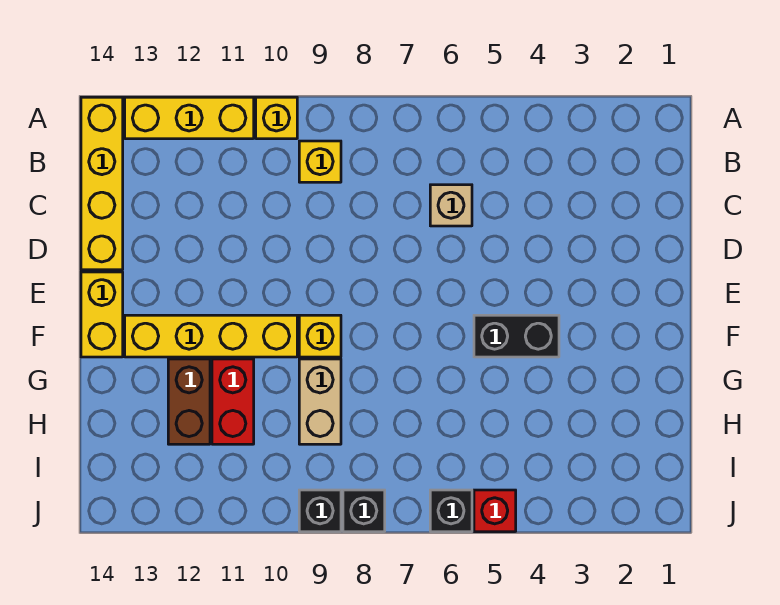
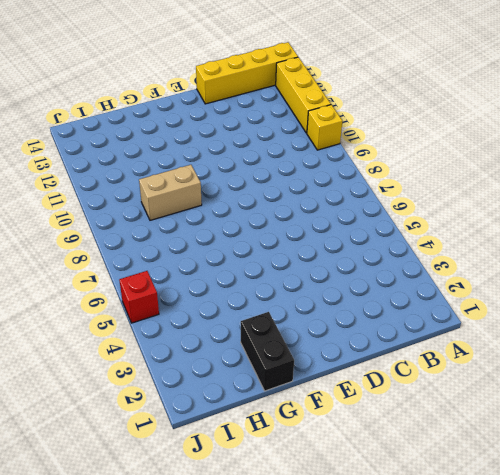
black 1x2 brick [241,312,294,391] -> black 1x2 brick moved to [474,315,559,357]
none -> yellow 1x1 brick [299,141,341,182]
none -> tan 1x1 brick [430,185,472,226]
none -> yellow 1x2 brick [81,272,123,357]

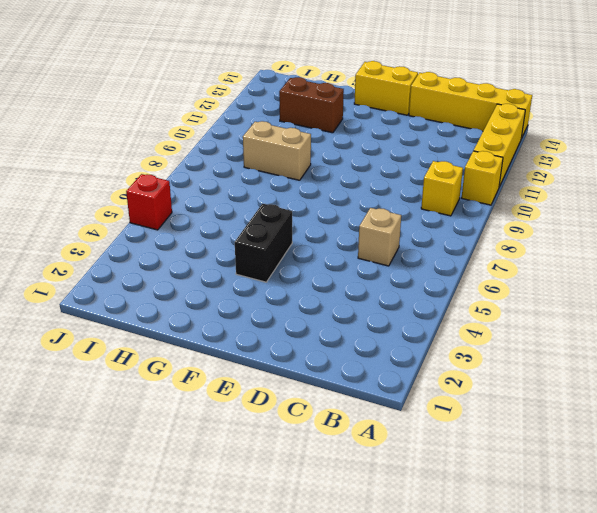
none -> yellow 1x1 brick [299,315,341,357]
none -> yellow 1x4 brick [125,315,297,357]
none -> red 1x2 brick [212,359,254,444]

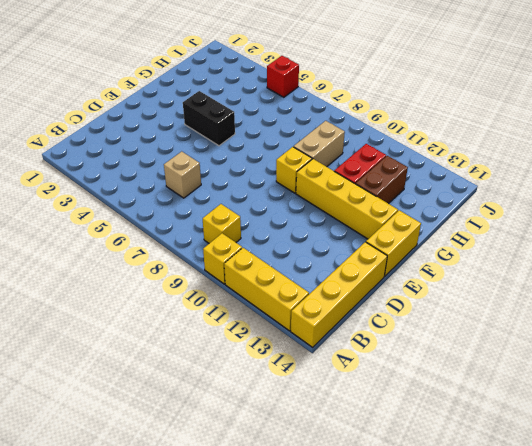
none -> black 1x1 brick [430,490,472,532]
none -> black 1x1 brick [343,490,385,532]
none -> black 1x1 brick [299,490,341,532]

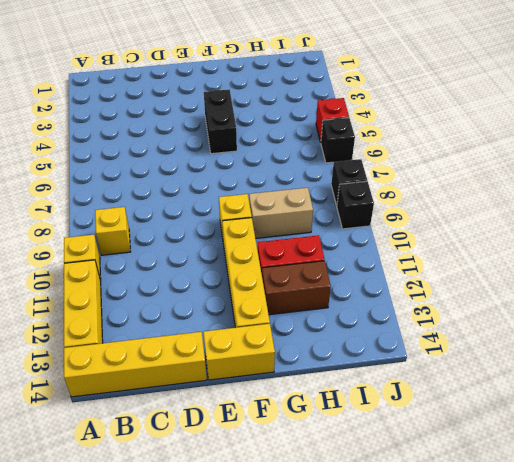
none -> tan 1x1 brick [430,185,472,226]

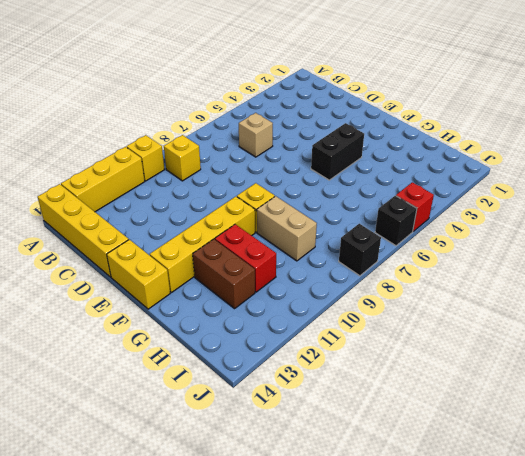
none -> black 1x1 brick [299,490,341,532]

